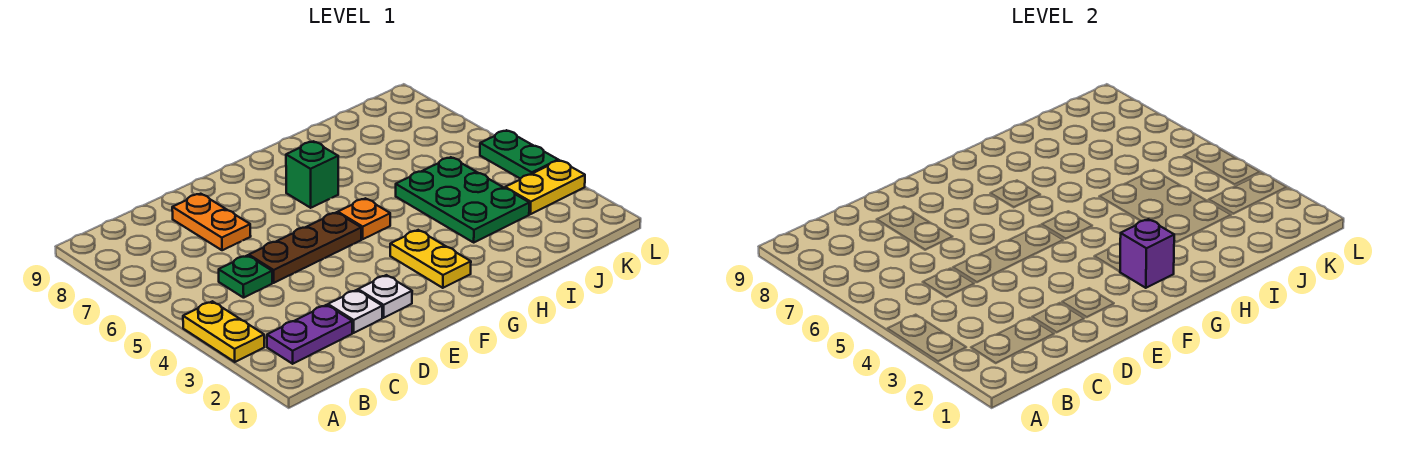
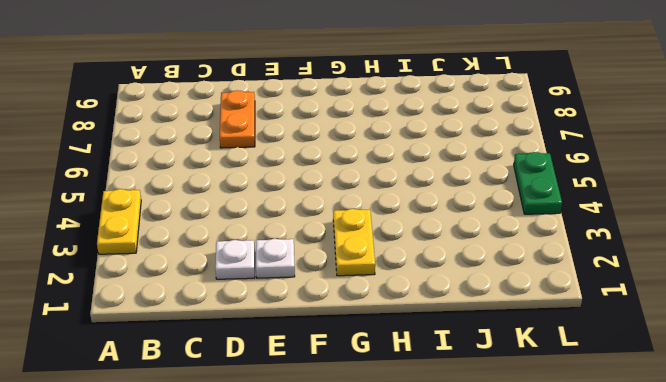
none -> purple 1x2 plate [267,305,352,364]
none -> green 1x1 plate [219,255,272,298]
none -> brown 1x3 plate [249,212,361,283]

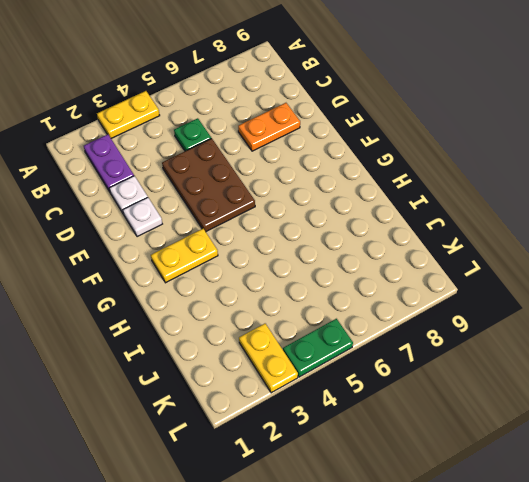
brown 2x3 plate [162,138,255,232] -> brown 1x3 plate [249,212,361,283]
none -> orange 1x1 plate [338,198,390,239]
none -> green 1x1 brick [286,141,338,208]
none -> green 2x3 plate [396,157,529,242]

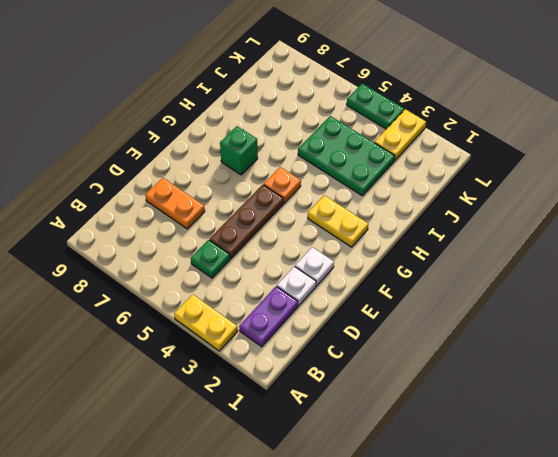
none -> purple 1x1 brick [1120,219,1174,288]

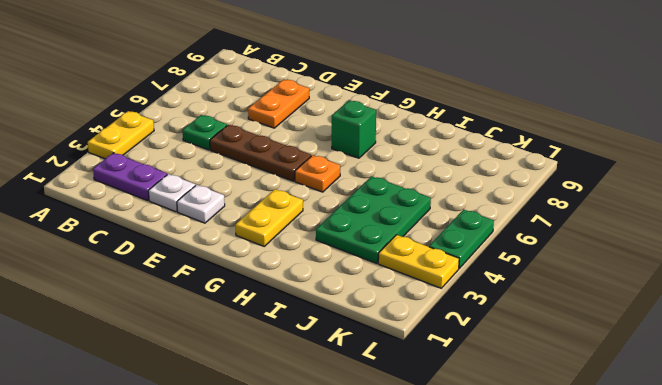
none -> purple 1x1 brick [1120,219,1174,288]

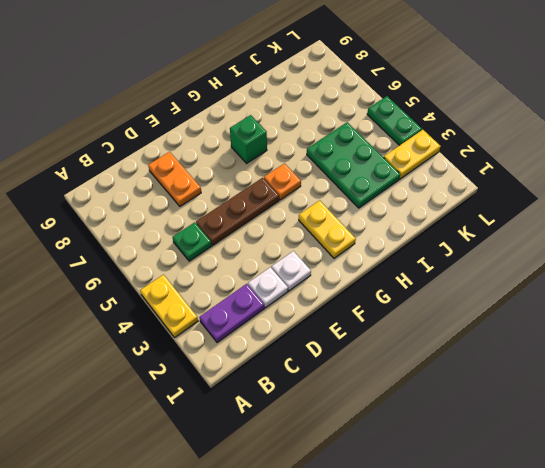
none -> purple 1x1 brick [1120,219,1174,288]

